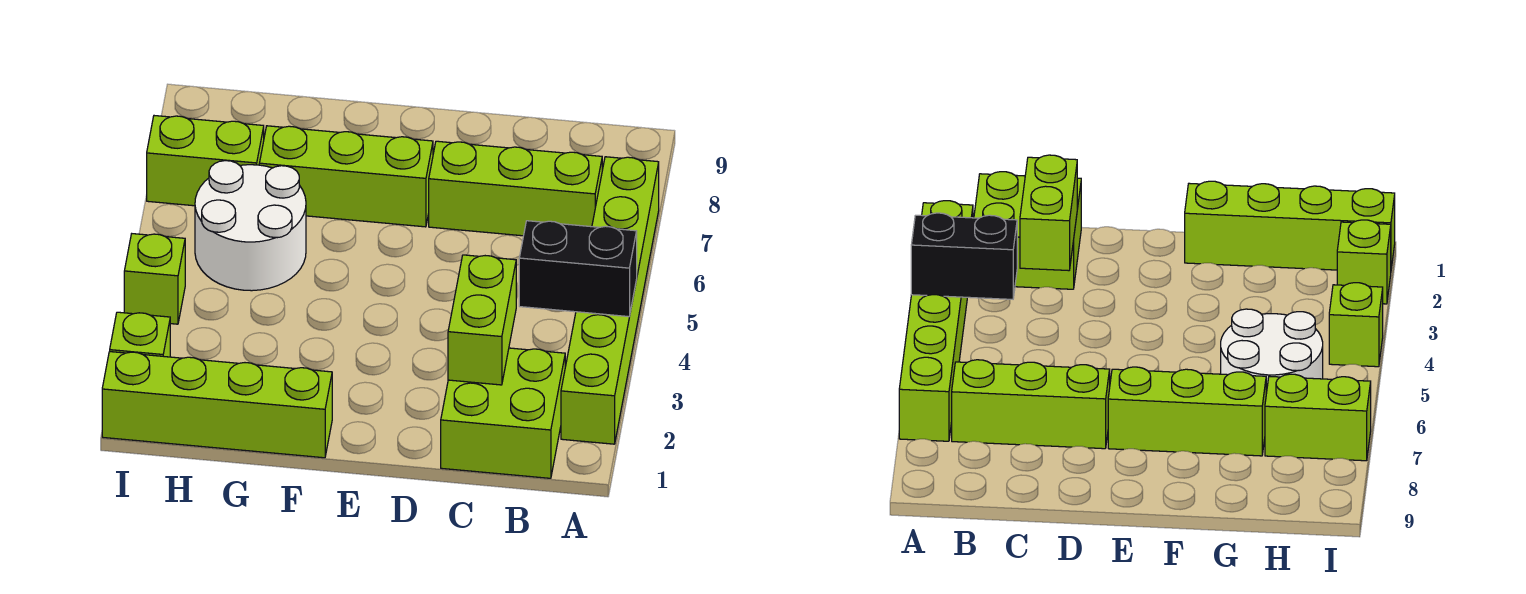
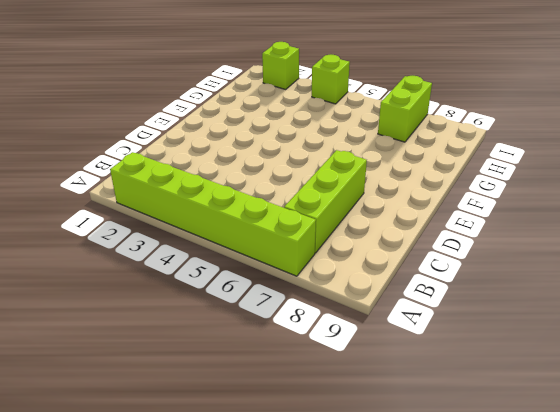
none -> lime 2x2 brick [441,348,565,478]
none -> lime 1x3 brick [259,126,433,227]

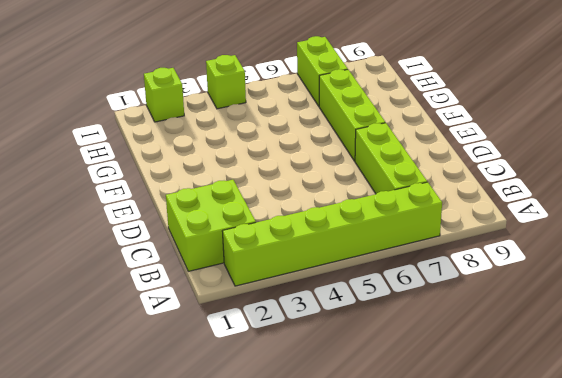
none -> lime 1x4 brick [102,352,332,458]
none -> white 2x2 round brick [195,161,306,291]

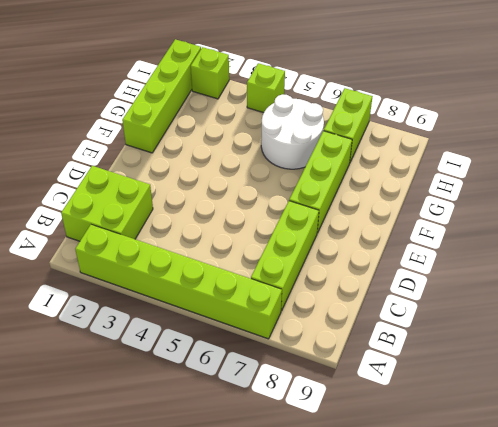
none -> black 1x2 brick [519,221,637,317]
none -> lime 1x2 brick [448,255,516,385]

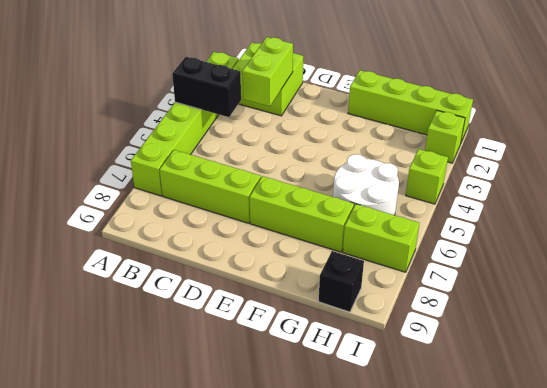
black 1x1 brick [318,251,364,312] -> none

